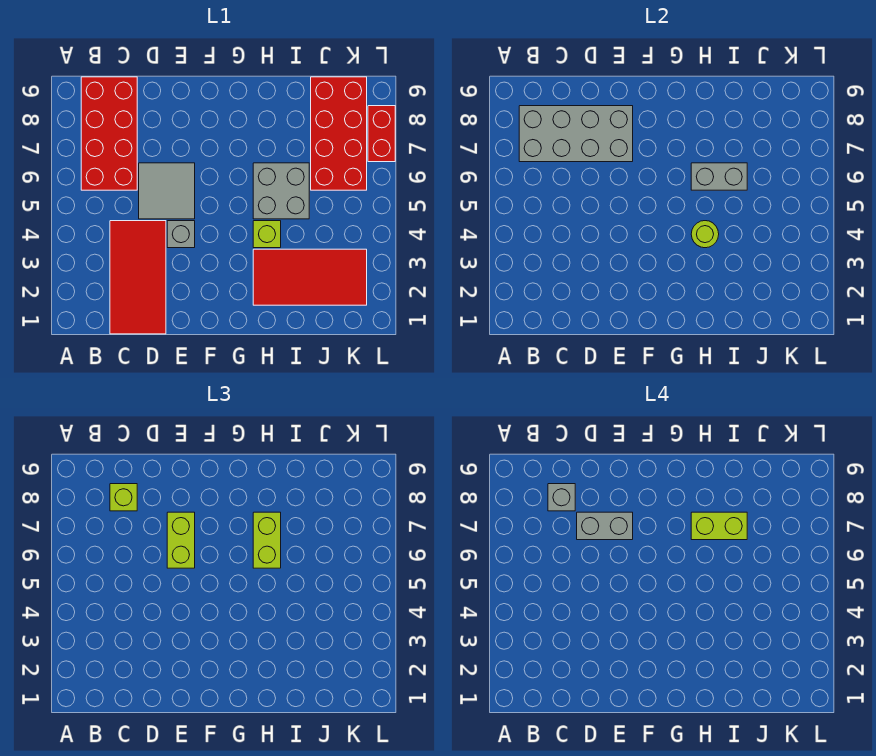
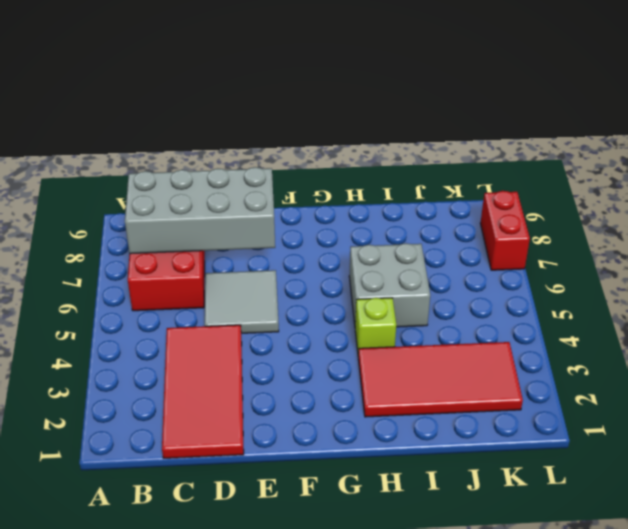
none -> grey 1x1 brick [167,221,195,248]
none -> red 2x4 brick [311,77,367,190]
none -> lime 1x1 round brick [691,221,719,248]

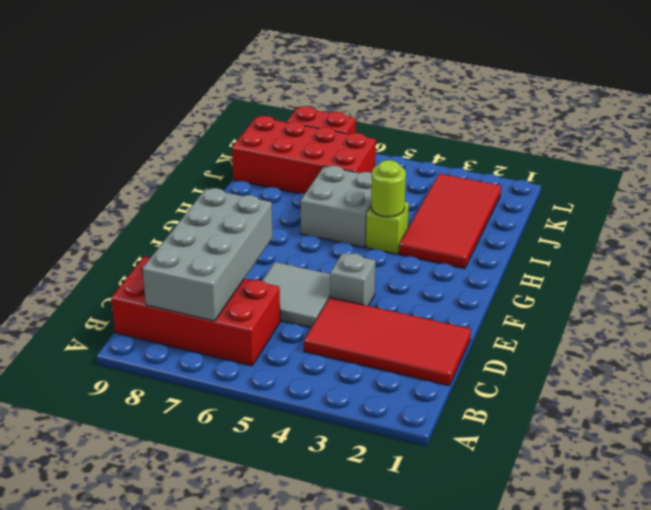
none -> grey 1x2 brick [691,163,747,190]
none -> lime 1x1 brick [110,484,137,511]
none -> lime 1x2 brick [167,512,195,568]

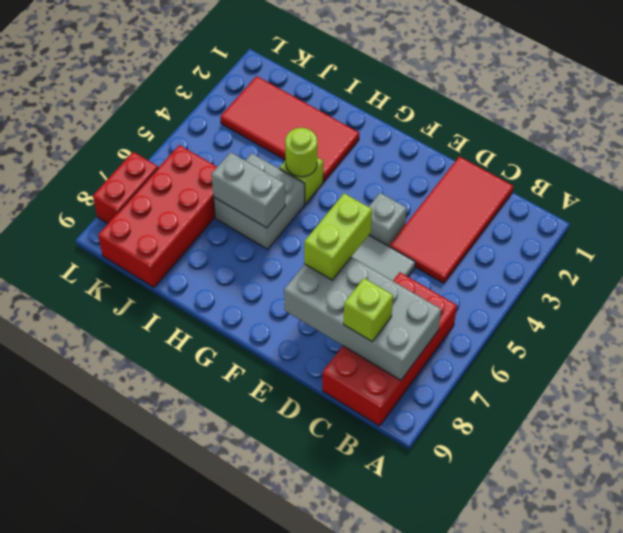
none -> lime 1x2 brick [253,512,281,568]
none -> grey 1x1 brick [548,484,575,511]
none -> grey 1x2 brick [577,512,633,540]

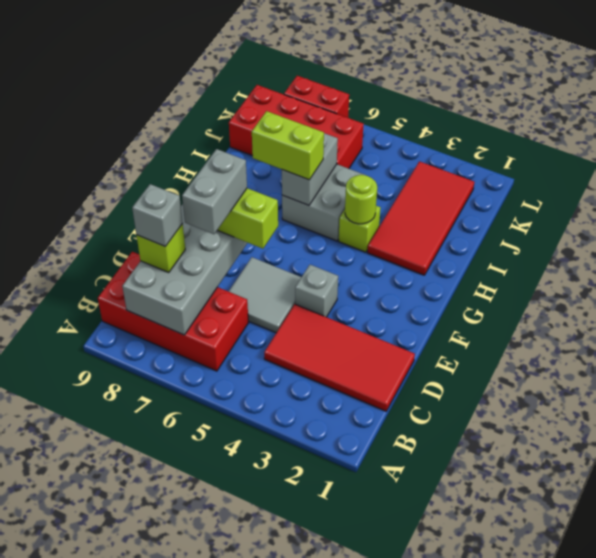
none -> lime 1x2 brick [691,512,747,540]

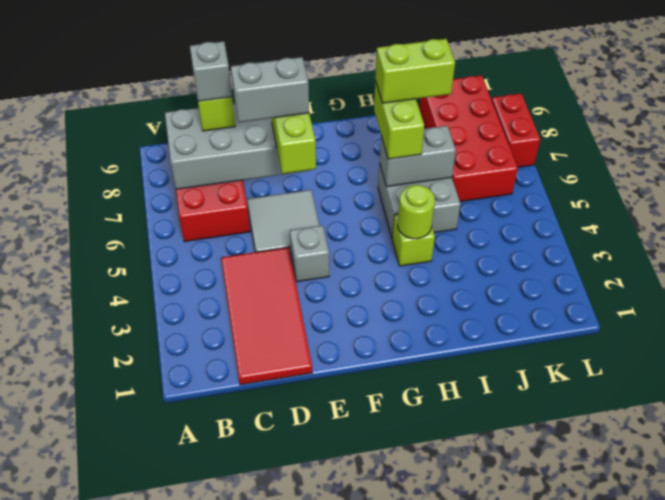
none -> red 2x4 tile [253,249,367,305]

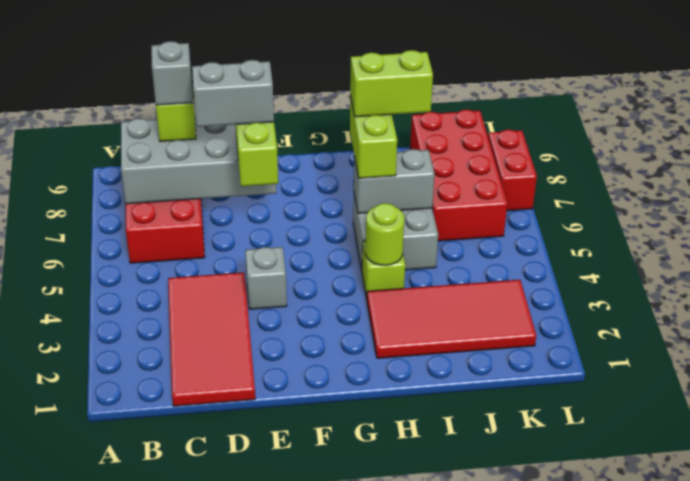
none -> grey 2x2 tile [139,163,195,219]

